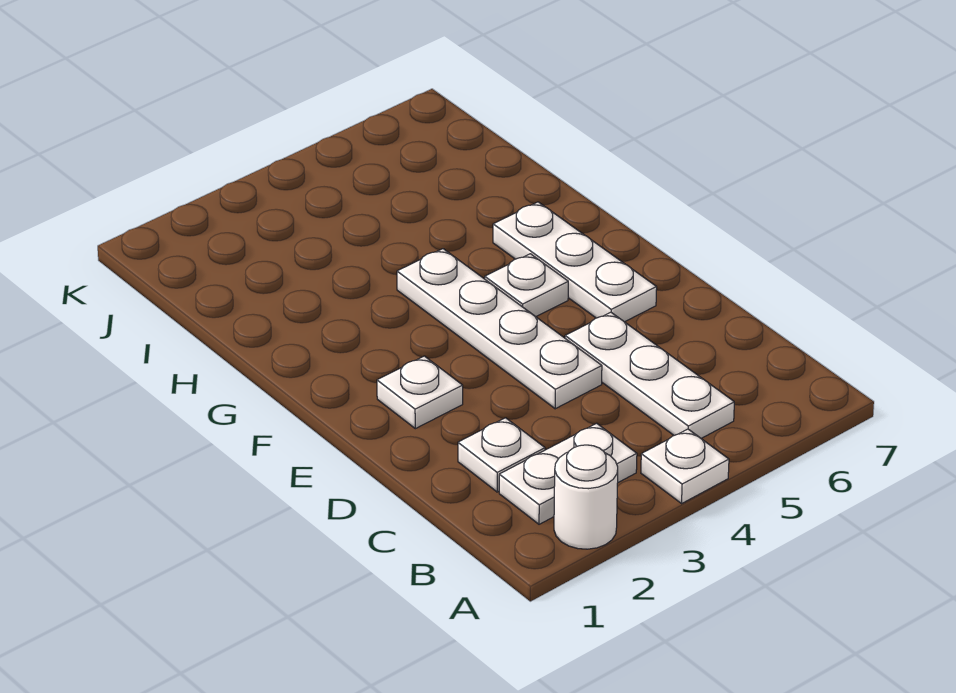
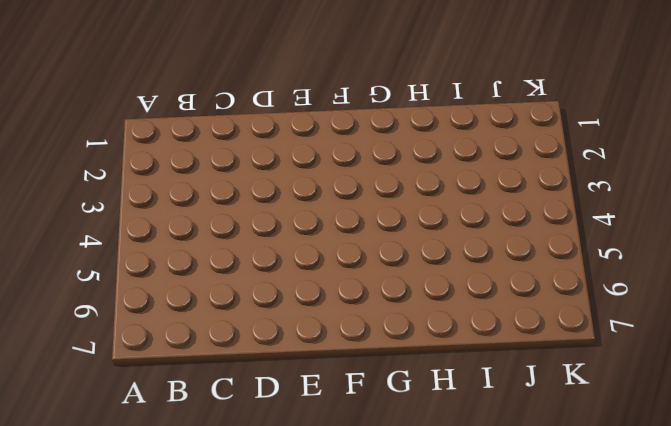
none -> white 1x1 round brick [554,445,618,549]
none -> white 1x1 plate [641,429,729,503]

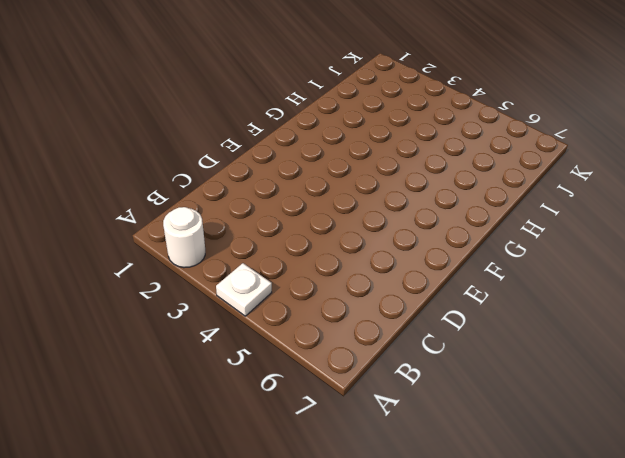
none -> white 1x2 plate [499,423,637,524]
none -> white 1x3 plate [565,312,734,438]

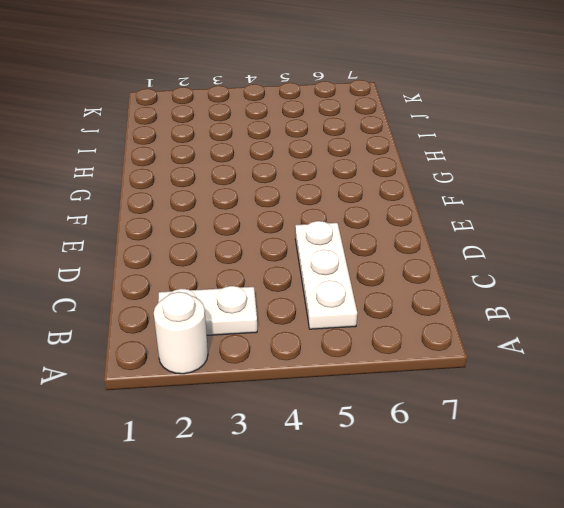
none -> white 1x1 plate [641,429,729,503]
none -> white 1x1 plate [458,418,545,492]

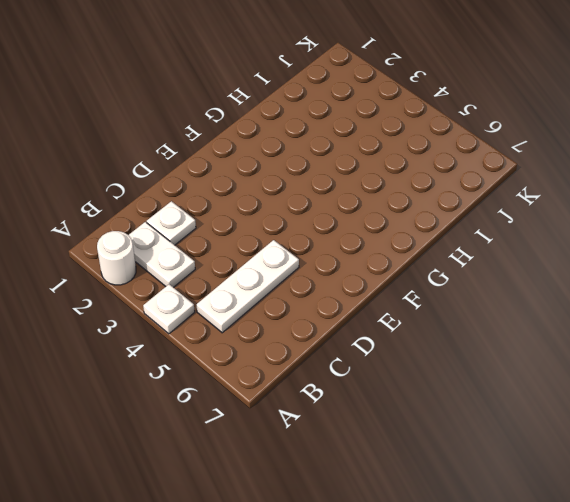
none -> white 1x4 plate [397,249,602,409]
none -> white 1x1 plate [377,356,463,429]

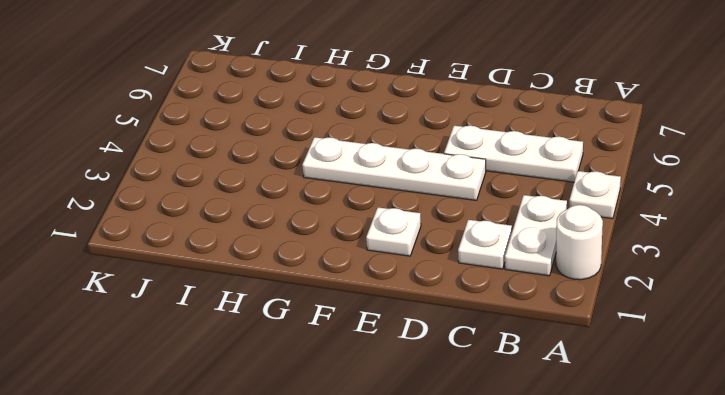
none -> white 1x3 plate [493,202,657,322]
none -> white 1x1 plate [485,254,568,317]

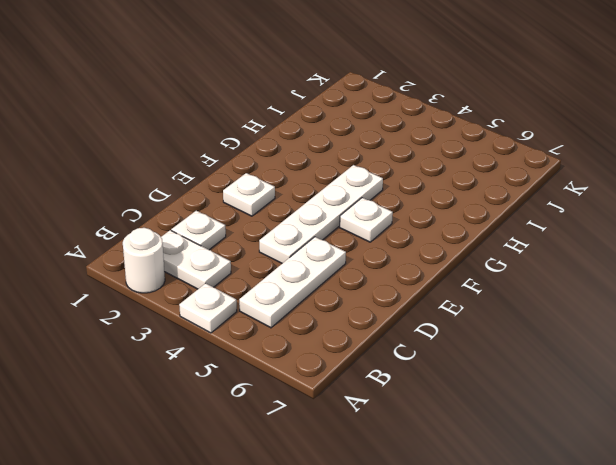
none -> white 1x3 plate [493,202,657,322]

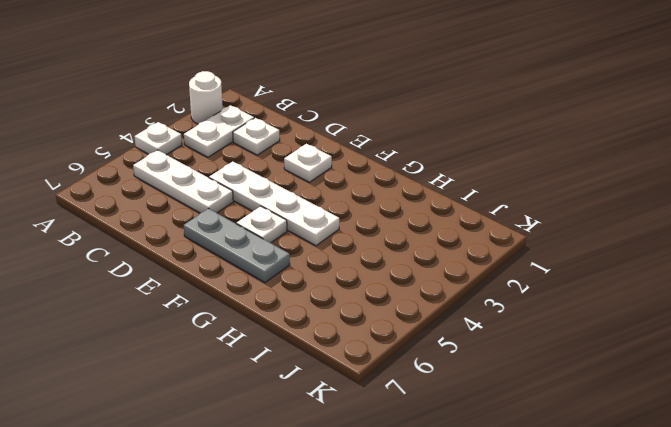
grey 1x3 plate [184,208,290,283] -> white 1x3 plate [493,202,657,322]

